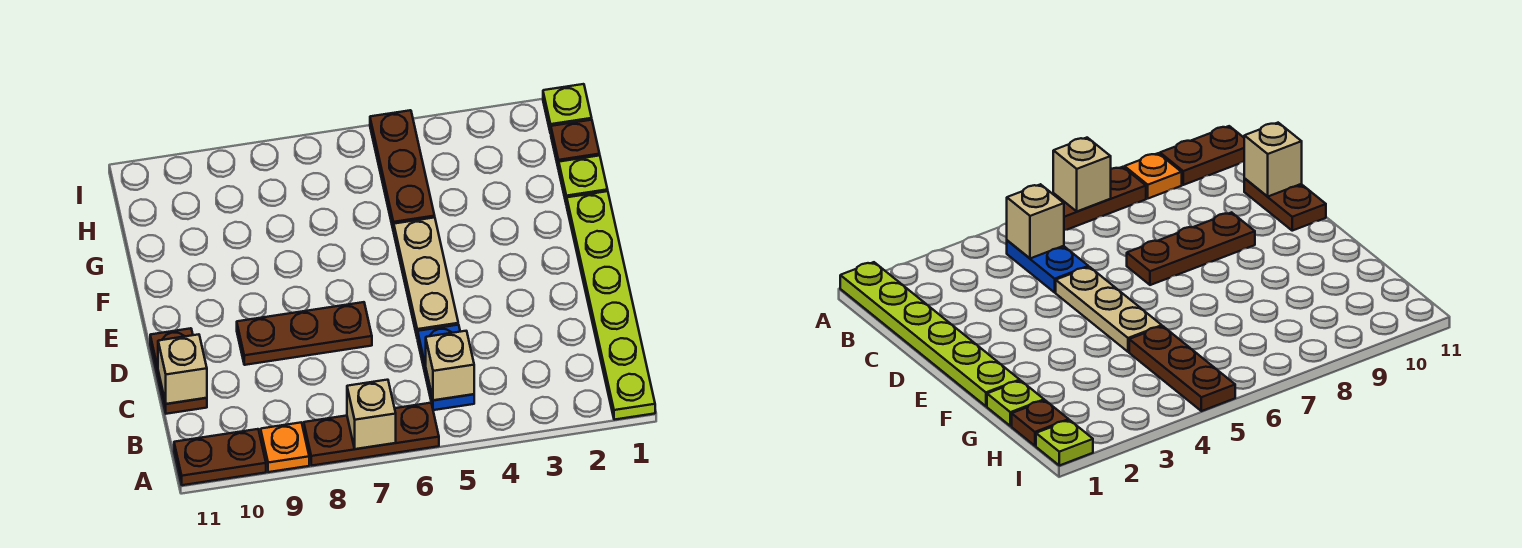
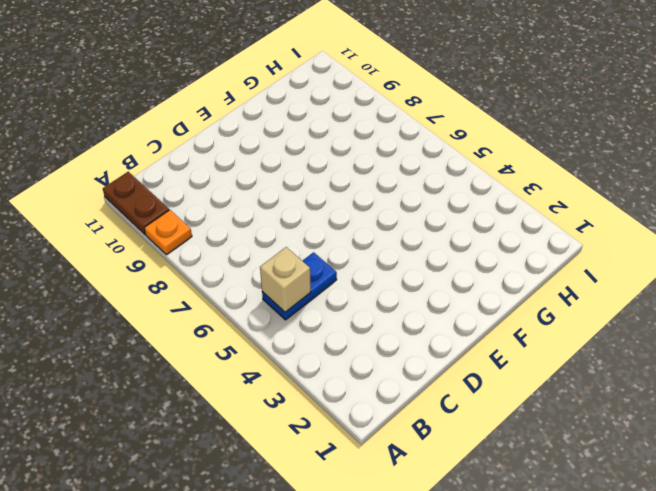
none -> lime 1x6 plate [567,191,655,420]
none -> brown 1x3 plate [304,403,439,465]
none -> brown 1x2 plate [150,328,207,414]

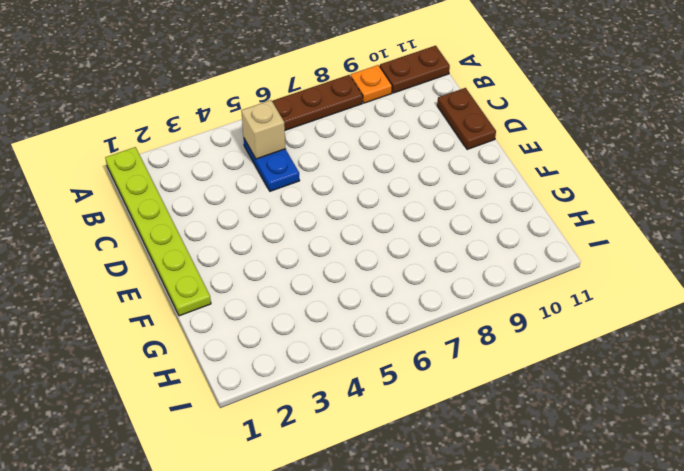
none -> tan 1x3 plate [394,217,458,338]
none -> brown 1x3 plate [237,302,372,365]
none -> lime 1x1 plate [559,156,608,205]

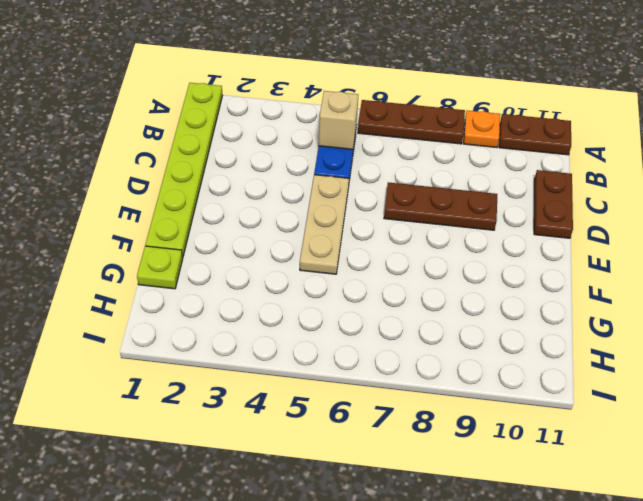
none -> brown 1x3 plate [370,110,435,231]
none -> brown 1x1 plate [551,120,600,169]
none -> lime 1x1 plate [543,84,592,133]

